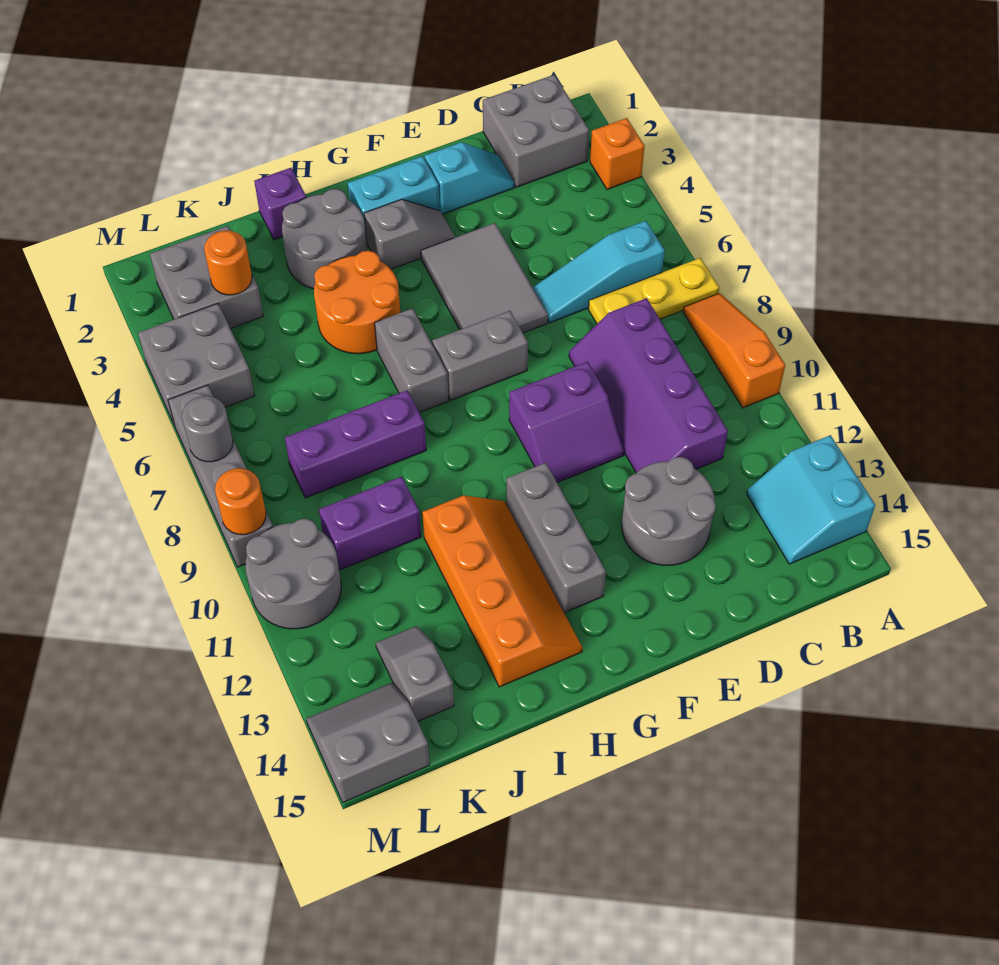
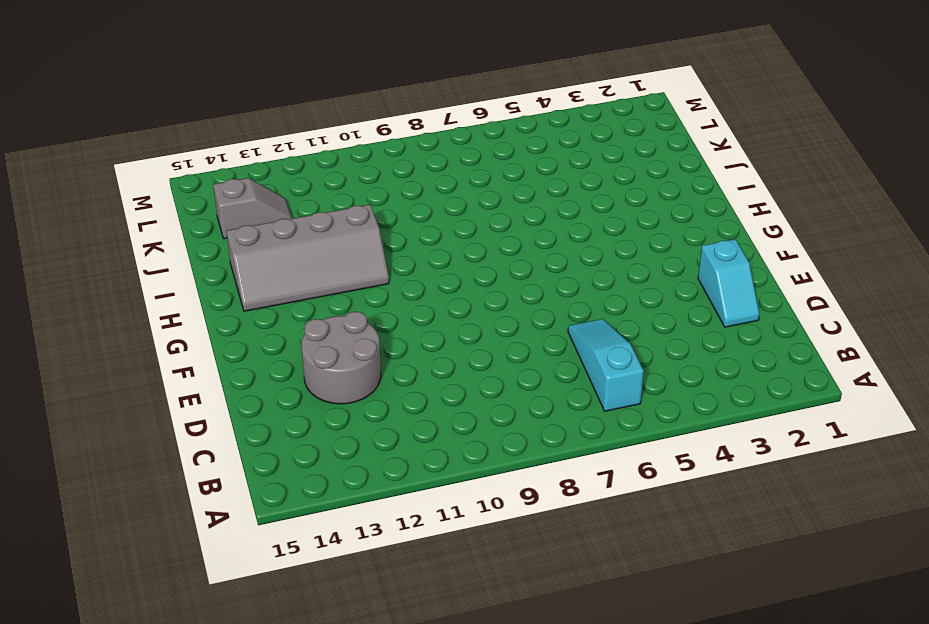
grey 2x4 slope [227,205,389,311] -> orange 2x4 slope [422,495,582,687]
none -> orange 1x1 brick [590,118,645,189]
none -> yellow 1x3 plate [589,258,719,324]
none -> orange 1x3 slope [683,293,785,408]
none -> cyan 2x2 slope [747,435,875,564]

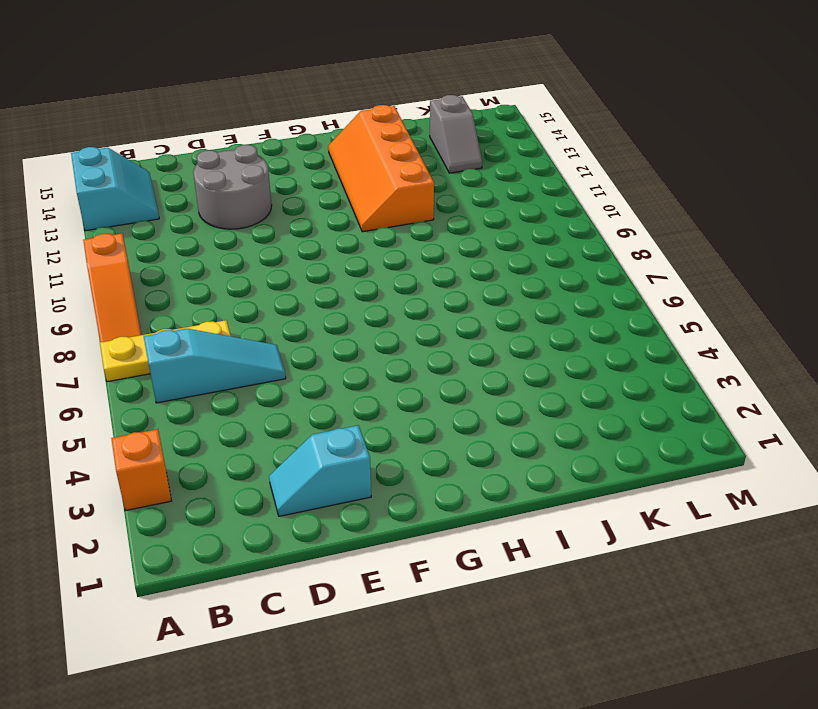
none -> grey 2x2 brick [483,75,589,187]
none -> purple 2x4 slope [569,298,728,473]
none -> grey 2x3 tile [421,223,548,333]
none -> purple 2x2 slope [509,361,624,482]

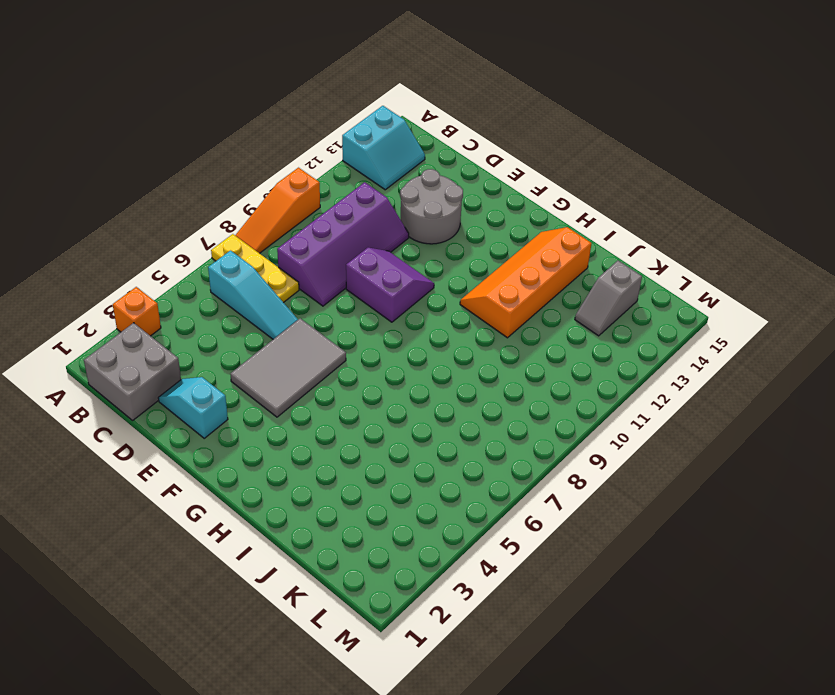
none -> cyan 1x2 brick [348,156,440,241]
none -> grey 1x2 slope [364,199,455,269]
none -> grey 1x2 brick [432,311,528,400]
none -> grey 1x3 brick [506,463,606,613]

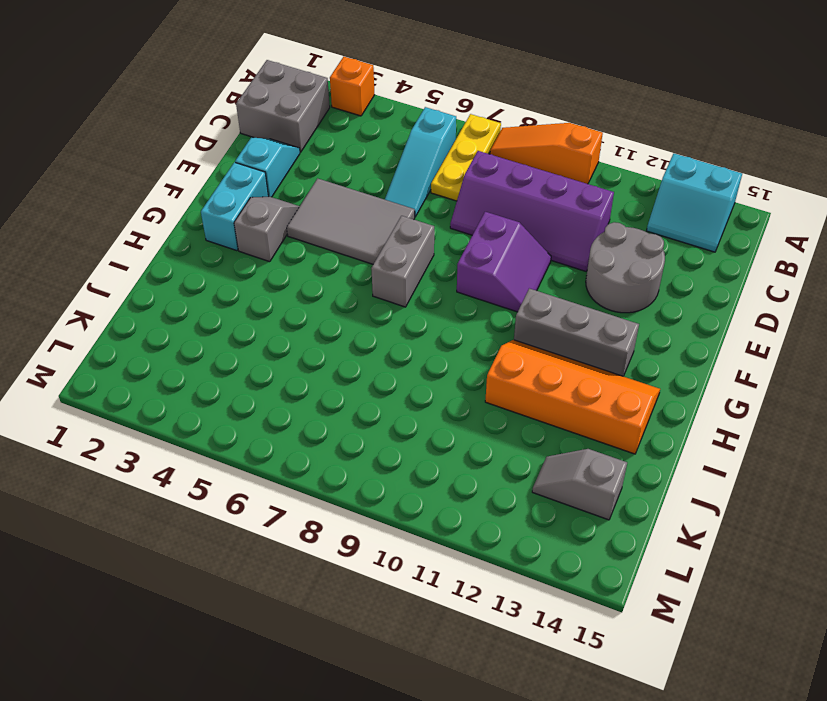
none -> grey 2x2 round brick [282,189,367,289]
none -> orange 2x2 round brick [314,251,400,354]
none -> grey 1x2 brick [375,308,449,413]
none -> purple 1x1 brick [254,168,306,240]

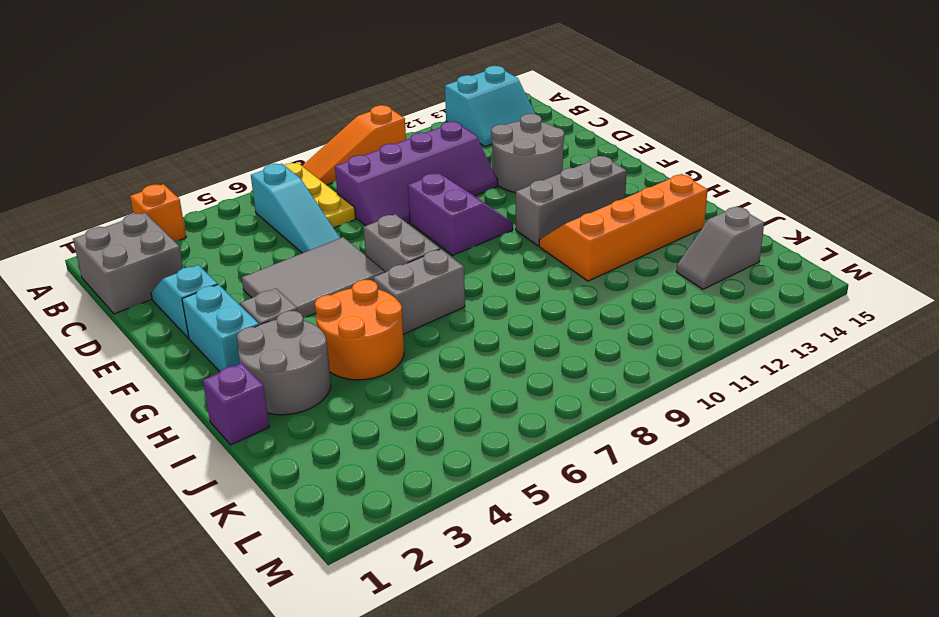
none -> purple 1x3 brick [285,390,426,498]
none -> purple 1x2 brick [319,476,421,570]
none -> grey 2x2 brick [150,226,263,329]
none -> grey 2x2 brick [138,304,254,424]

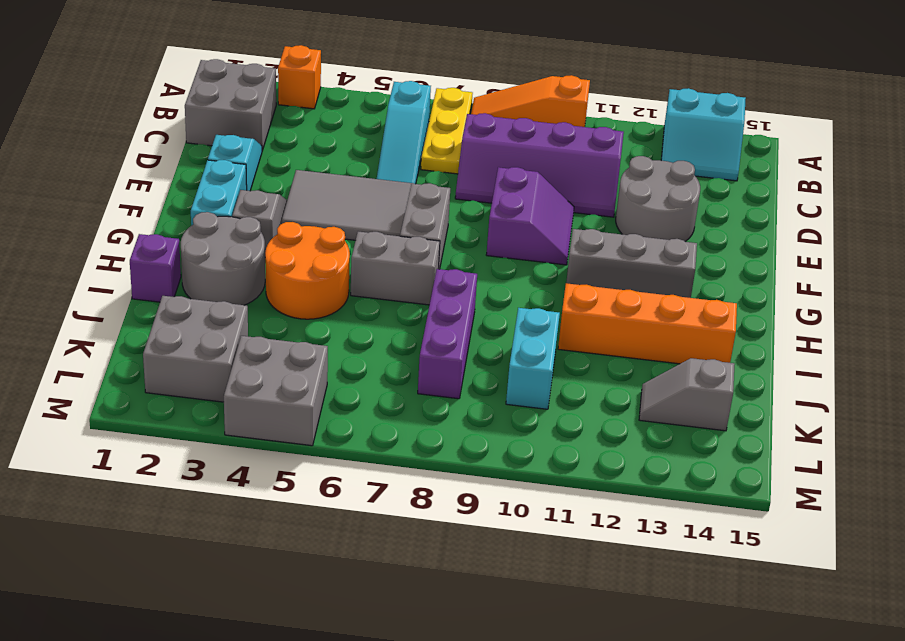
cyan 1x2 brick [506,308,560,409] -> purple 1x2 brick [319,476,421,570]
none -> grey 2x2 round brick [245,519,341,629]
none -> grey 2x2 slope [306,683,430,802]
none -> grey 1x4 brick [168,385,273,567]
none -> orange 1x1 round brick [204,230,252,295]

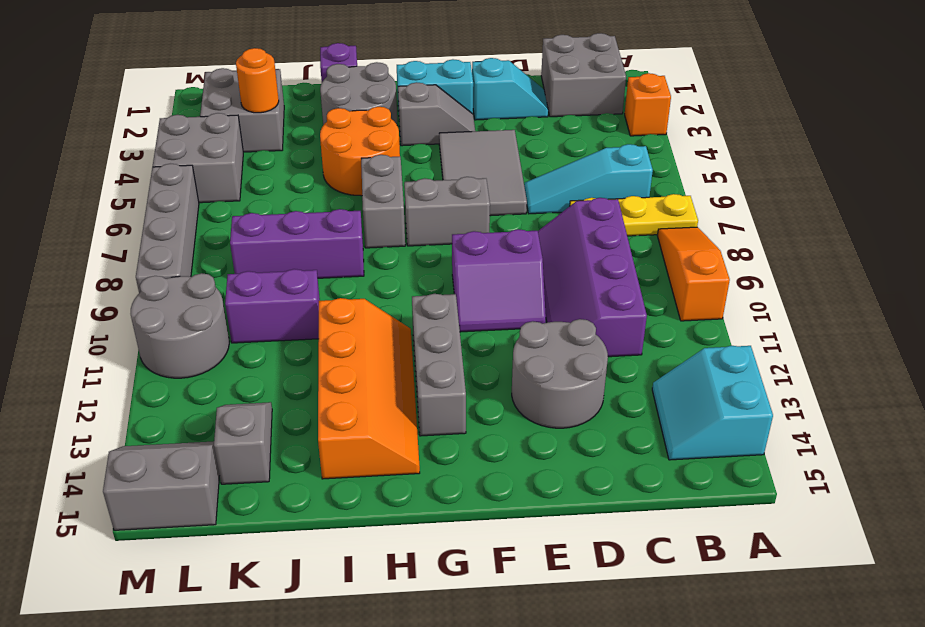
none -> grey 1x1 round brick [182,396,233,462]
none -> orange 1x1 round brick [215,468,266,535]

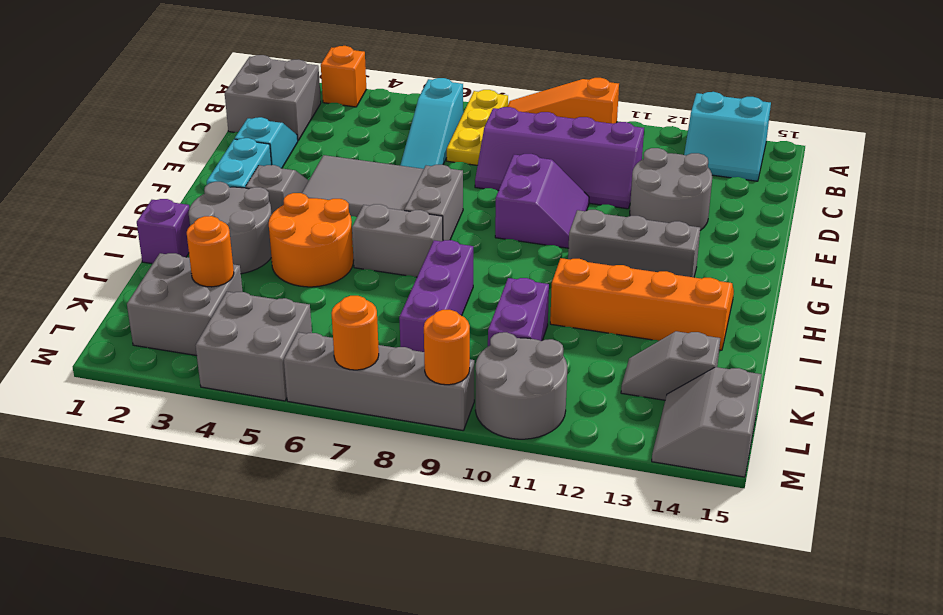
orange 1x1 round brick [332,296,379,370] -> grey 1x1 round brick [182,396,233,462]

